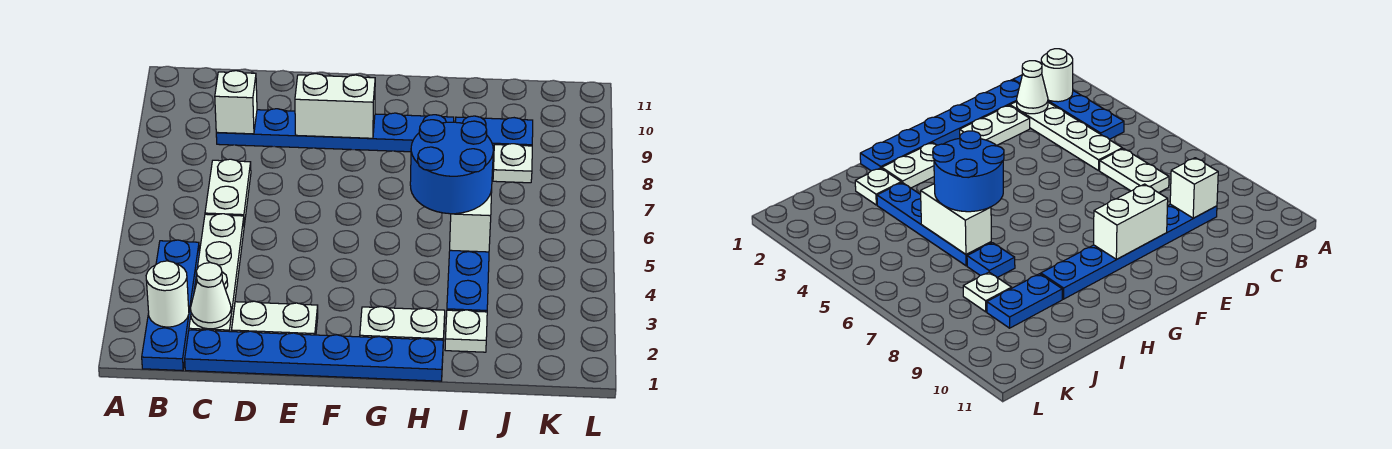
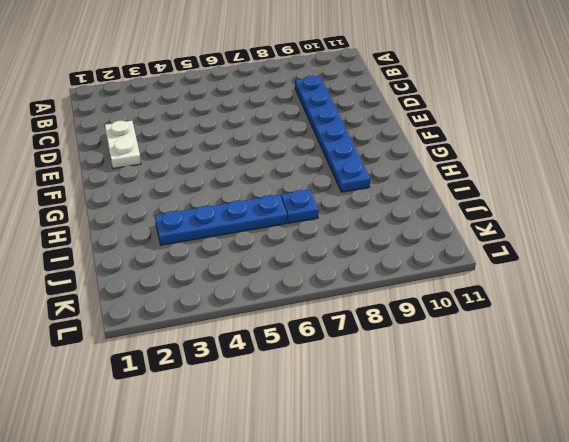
none -> blue 1x4 plate [142,240,200,370]
none -> blue 1x6 plate [185,330,443,381]
none -> white 1x4 plate [189,214,244,332]

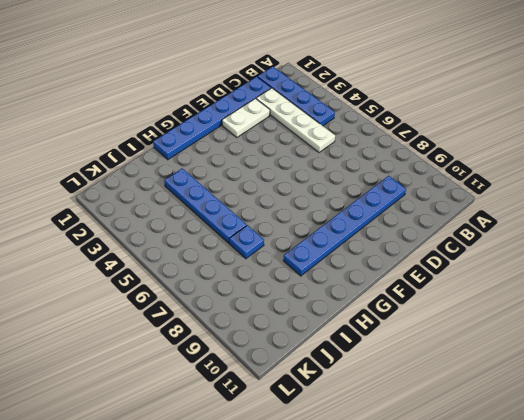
none -> white 1x2 plate [205,159,251,225]
none -> white 1x2 plate [360,307,445,341]
none -> white 1x1 plate [445,310,487,352]

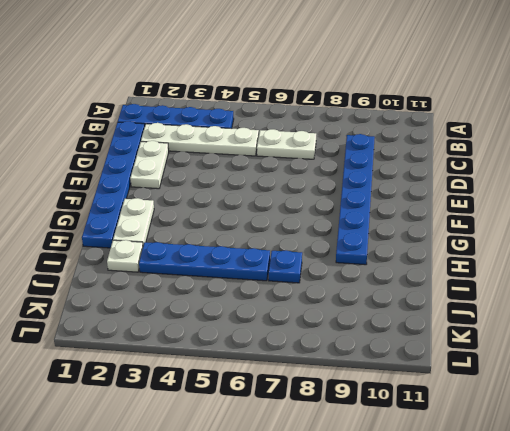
none -> blue 1x2 plate [455,116,533,155]
none -> white 1x1 plate [493,144,532,183]
none -> white 1x1 round brick [146,261,189,327]

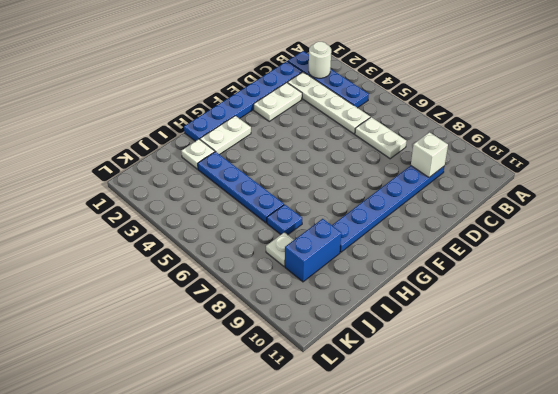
blue 1x2 brick [285,219,341,282] -> blue 1x2 plate [455,116,533,155]
none -> white 1x1 cone [191,263,231,329]
none -> white 1x2 brick [295,74,375,138]
none -> white 1x2 brick [450,189,492,252]

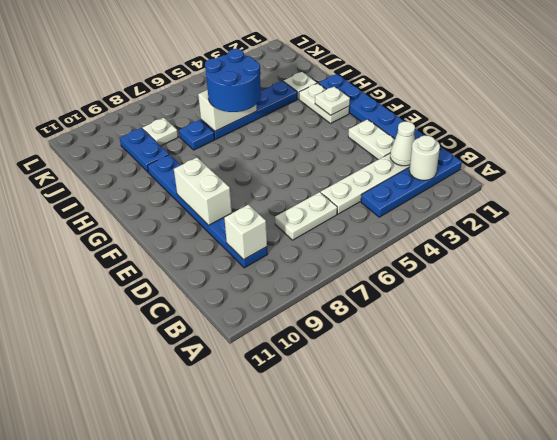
white 1x1 plate [315,87,350,115] -> none

